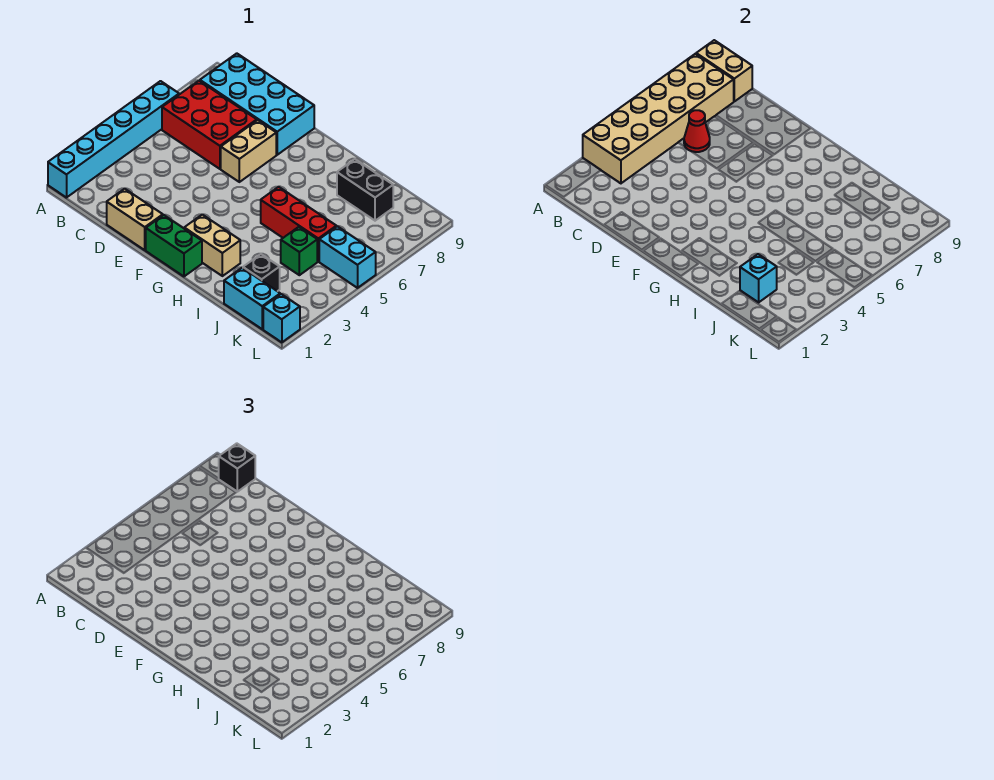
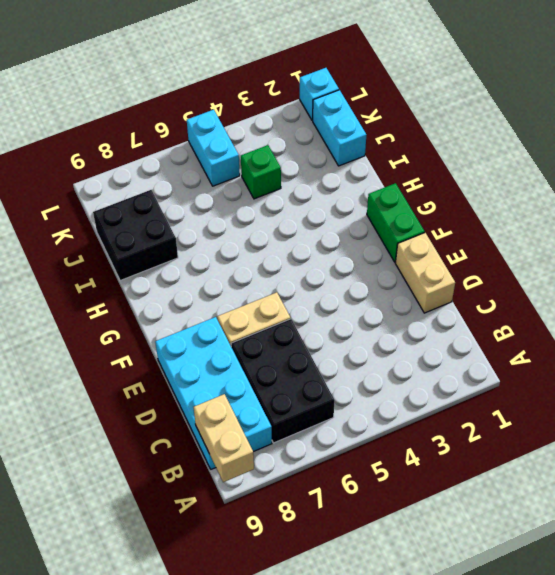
black 2x3 brick [231,319,335,443] -> red 2x3 brick [162,81,257,169]
black 2x2 brick [93,190,178,281] -> black 1x2 brick [337,159,393,221]
none -> cyan 1x6 brick [48,81,179,198]
none -> tan 1x2 brick [184,215,240,276]
none -> red 1x3 brick [261,187,336,261]

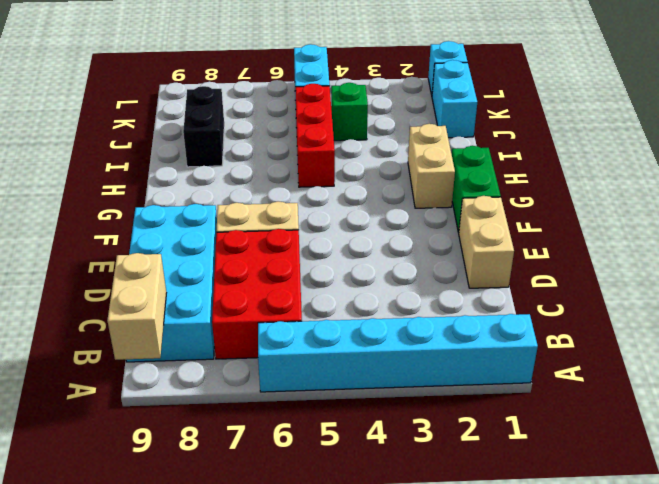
none -> black 1x1 brick [243,254,280,291]
none -> tan 2x6 brick [583,54,734,183]
none -> red 1x1 cone [684,110,710,152]

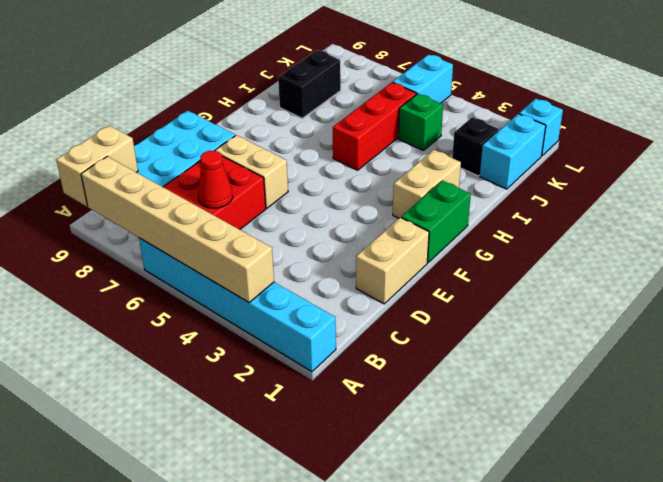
tan 1x6 brick [81,156,274,302] -> tan 2x6 brick [583,54,734,183]
none -> cyan 1x1 brick [740,254,777,302]
none -> black 1x1 brick [219,443,255,492]

